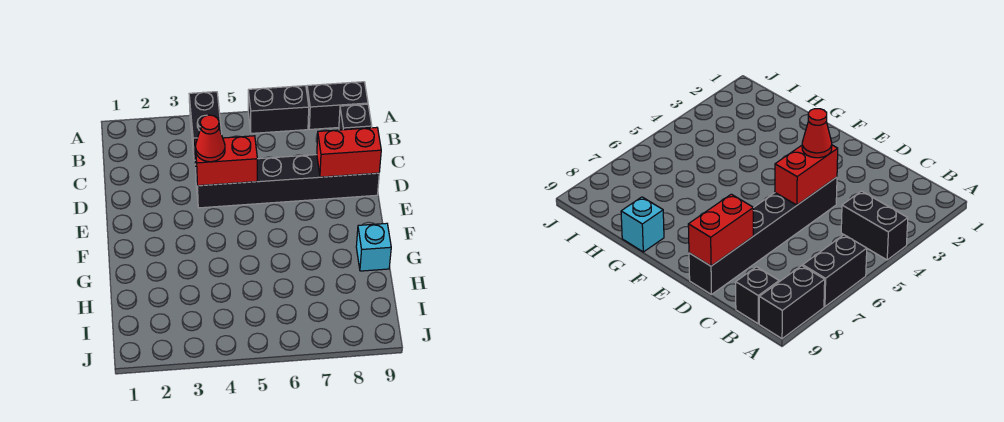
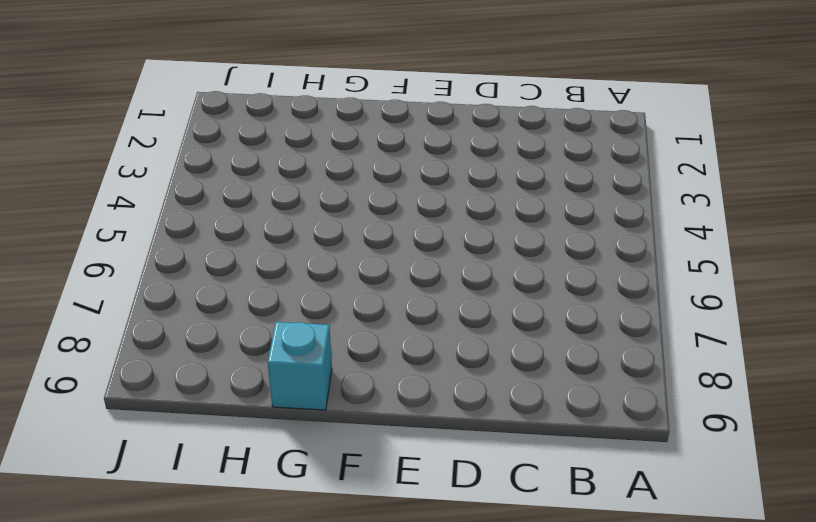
none -> black 1x2 brick [189,92,222,161]
none -> black 1x2 brick [248,86,309,133]

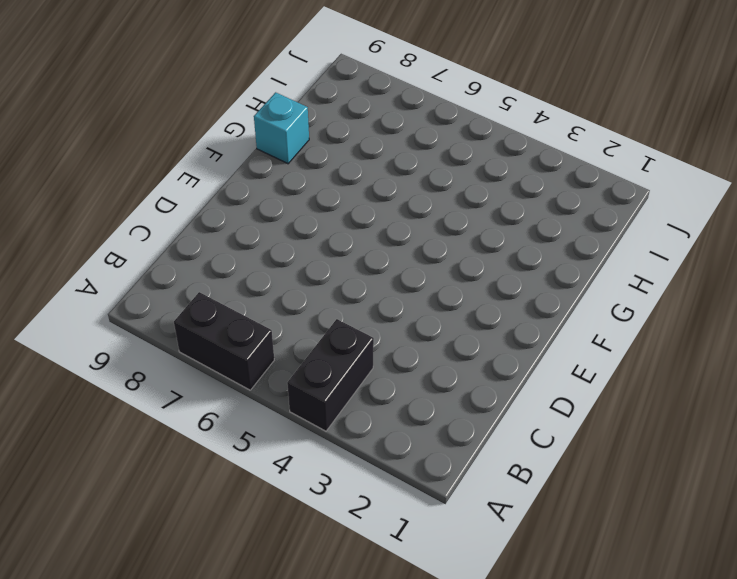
none -> black 1x2 brick [307,82,368,129]
none -> black 1x1 brick [339,104,372,130]

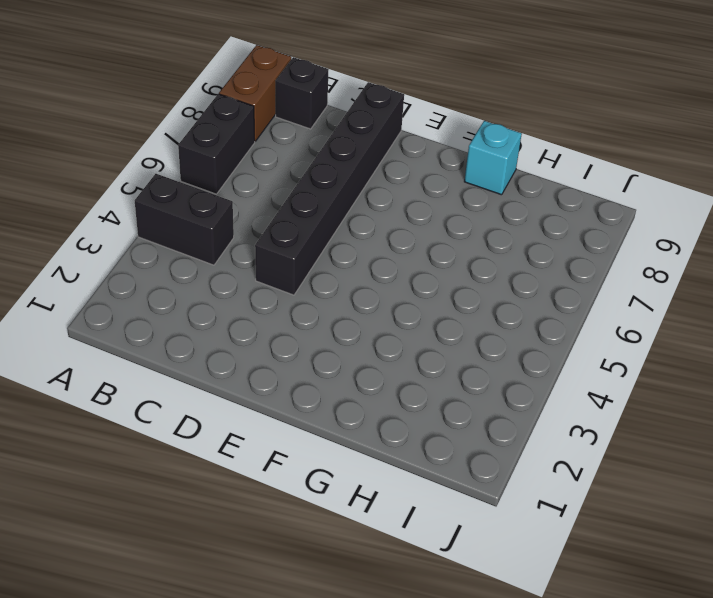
brown 1x2 brick [219,45,291,141] -> black 1x2 brick [307,82,368,129]
none -> red 1x2 brick [195,136,257,186]
none -> red 1x2 brick [317,127,381,177]

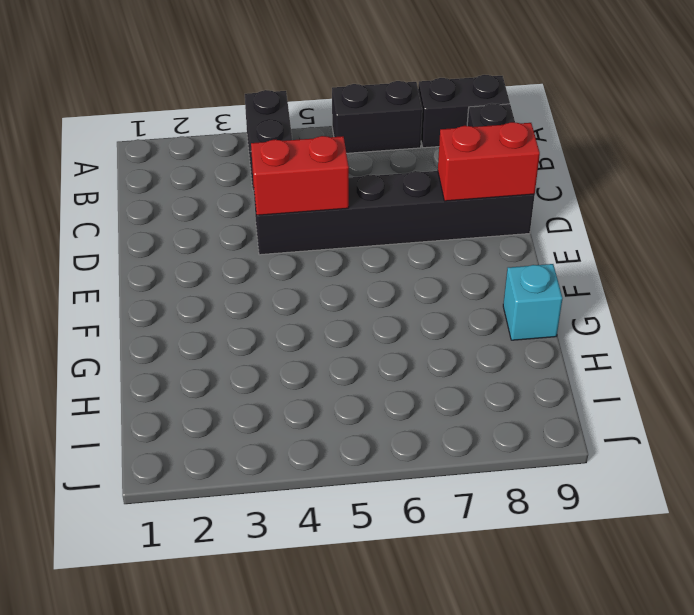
none -> red 1x1 cone [196,115,225,162]

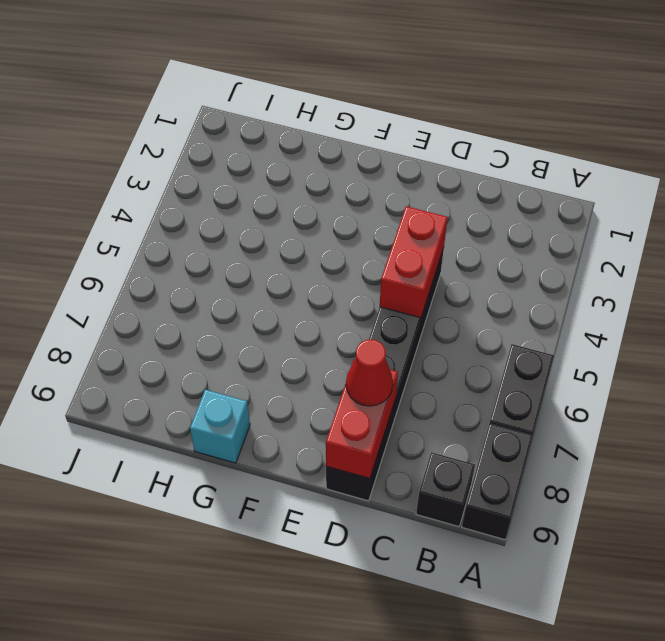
red 1x1 cone [346,340,393,406] -> red 1x1 cone moved to [196,115,225,162]
none -> black 1x2 brick [189,92,222,161]

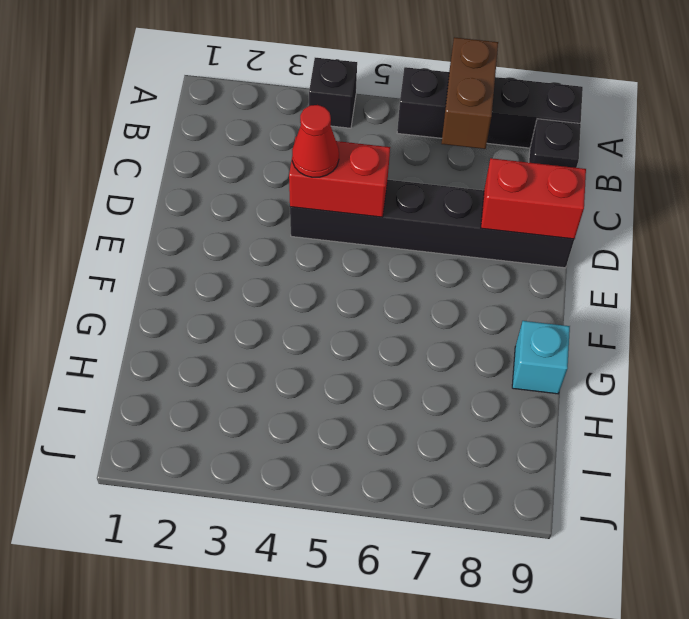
black 1x1 brick [309,58,357,128] -> black 1x2 brick [189,92,222,161]
brown 1x2 brick [441,37,498,149] -> none

